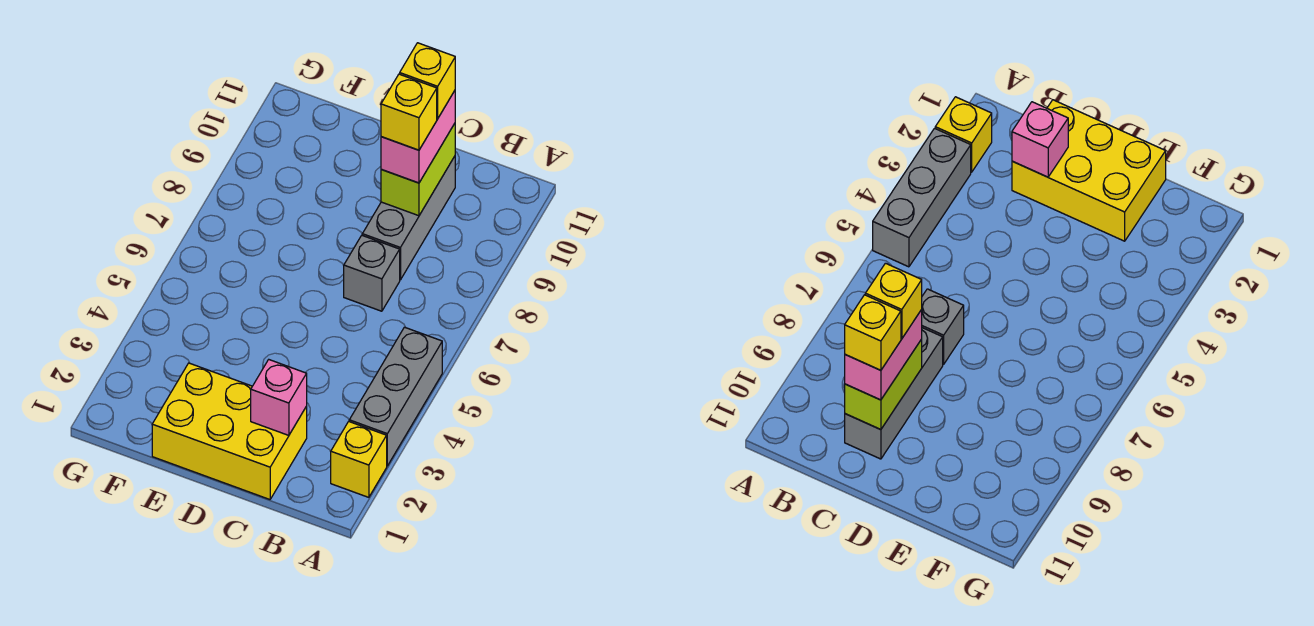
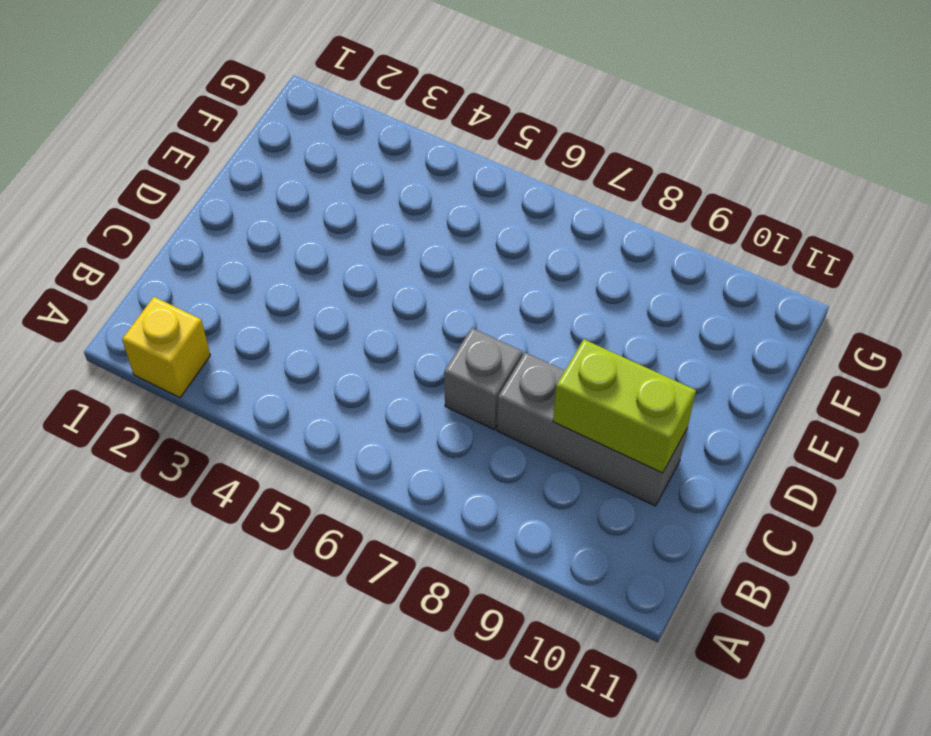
none -> grey 1x3 brick [349,327,442,466]
none -> yellow 2x3 brick [152,363,307,499]

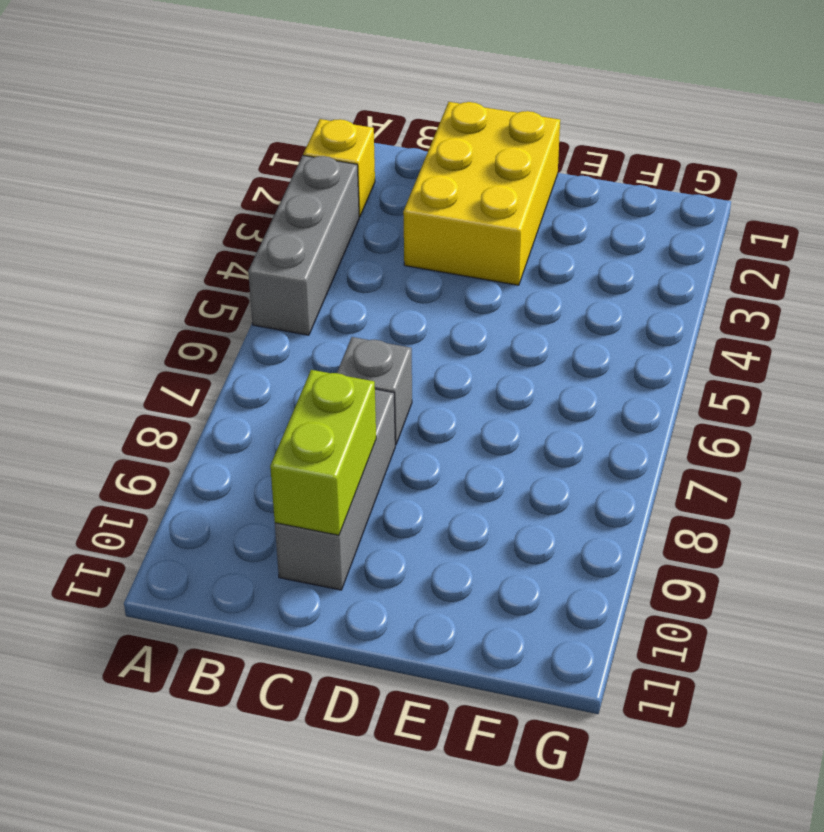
yellow 2x3 brick [403,102,560,285] -> yellow 2x3 brick turned to [152,363,307,499]
none -> pink 1x1 brick [251,360,307,435]
none -> pink 1x2 brick [381,91,455,183]

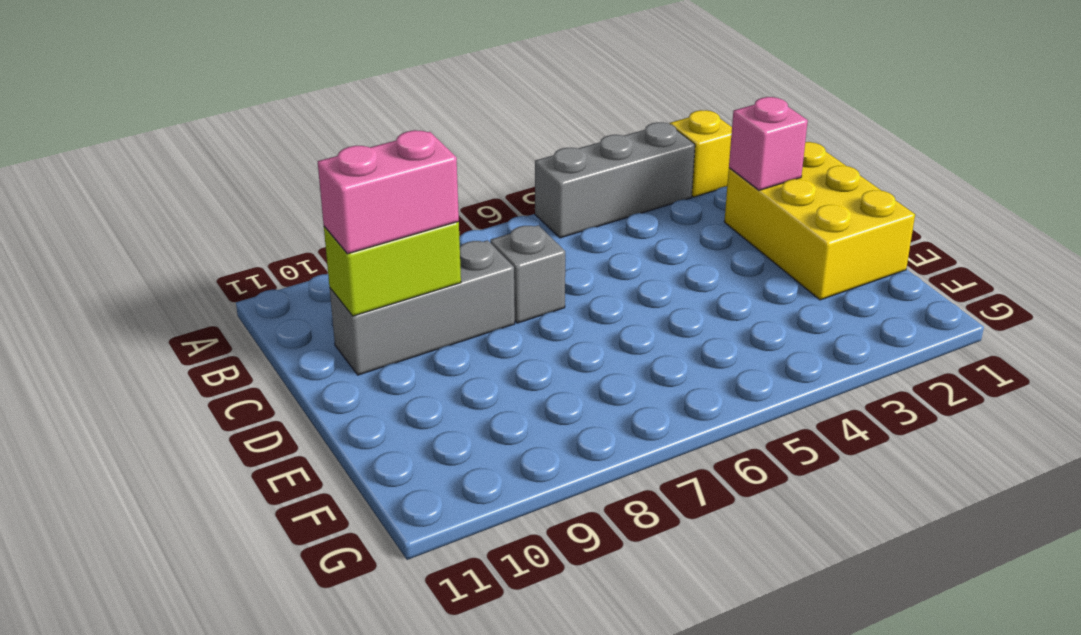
none -> yellow 1x1 brick [381,74,437,150]
none -> yellow 1x1 brick [400,43,455,119]

